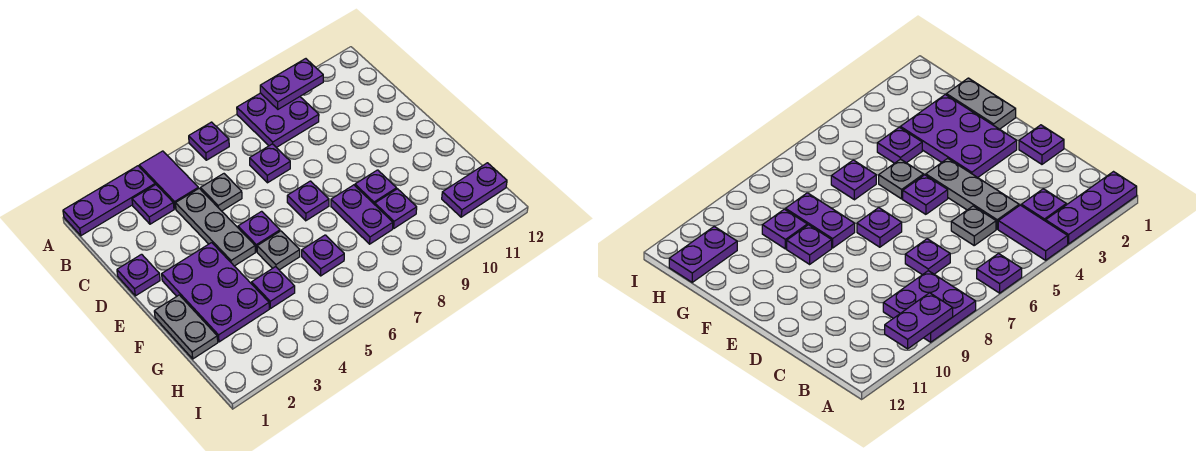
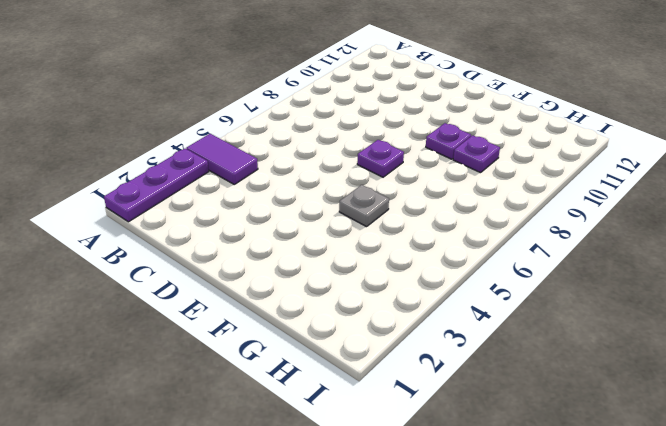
none -> purple 1x1 plate [189,122,229,160]
none -> purple 2x2 plate [237,93,319,148]
none -> purple 1x1 plate [132,185,174,224]

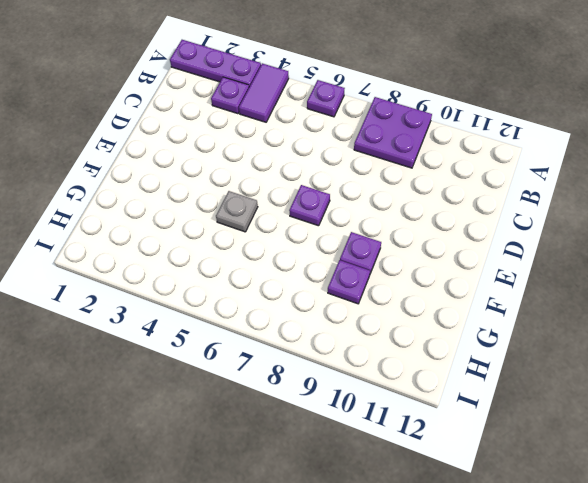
none -> grey 1x3 plate [176,188,255,266]
none -> grey 1x1 plate [201,174,242,211]
none -> purple 1x1 plate [250,144,290,183]

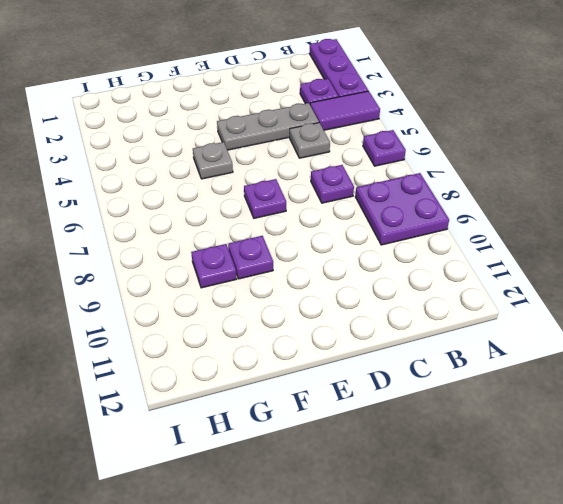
none -> purple 1x1 plate [117,254,160,296]
none -> purple 2x3 plate [162,243,269,342]
none -> purple 1x1 plate [238,211,280,252]

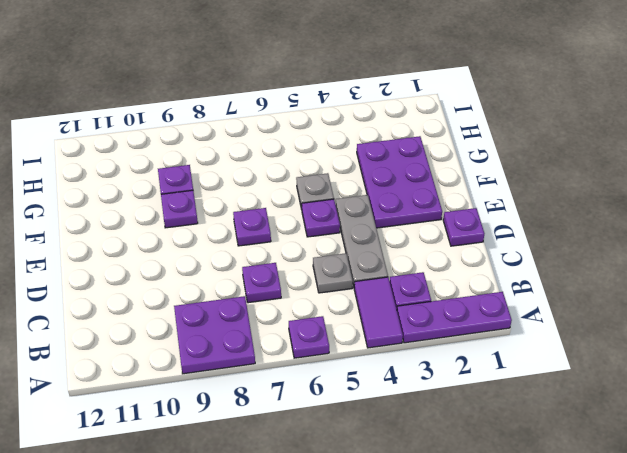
none -> grey 1x2 plate [154,295,218,359]
none -> purple 1x2 plate [331,185,393,244]
none -> purple 1x1 plate [252,267,295,309]

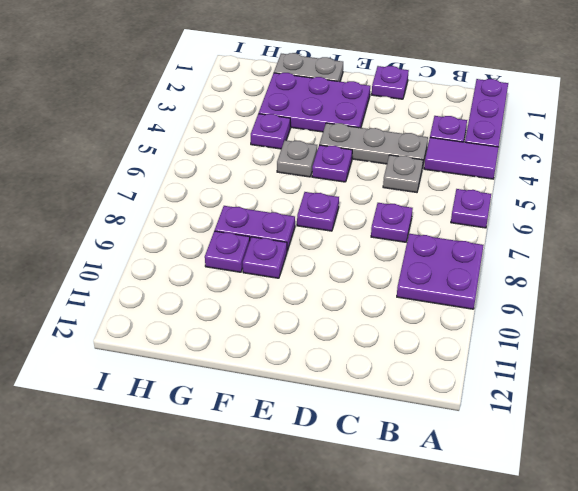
none -> purple 1x1 plate [302,235,344,276]
none -> purple 1x2 plate [442,163,507,217]
none -> purple 1x2 plate [260,59,323,109]

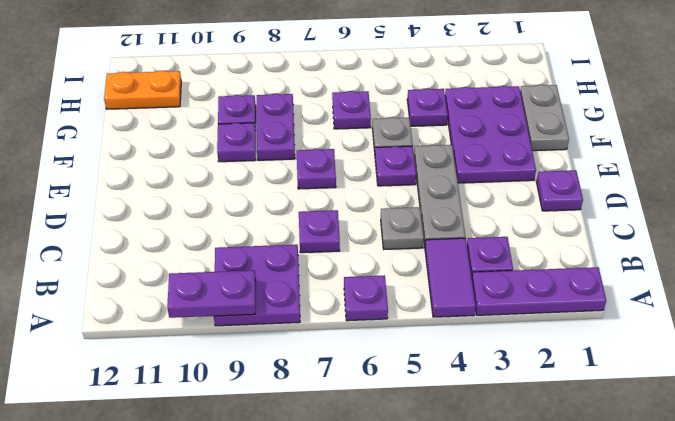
orange 1x2 plate [104,71,181,109] -> purple 1x2 plate [442,163,507,217]

